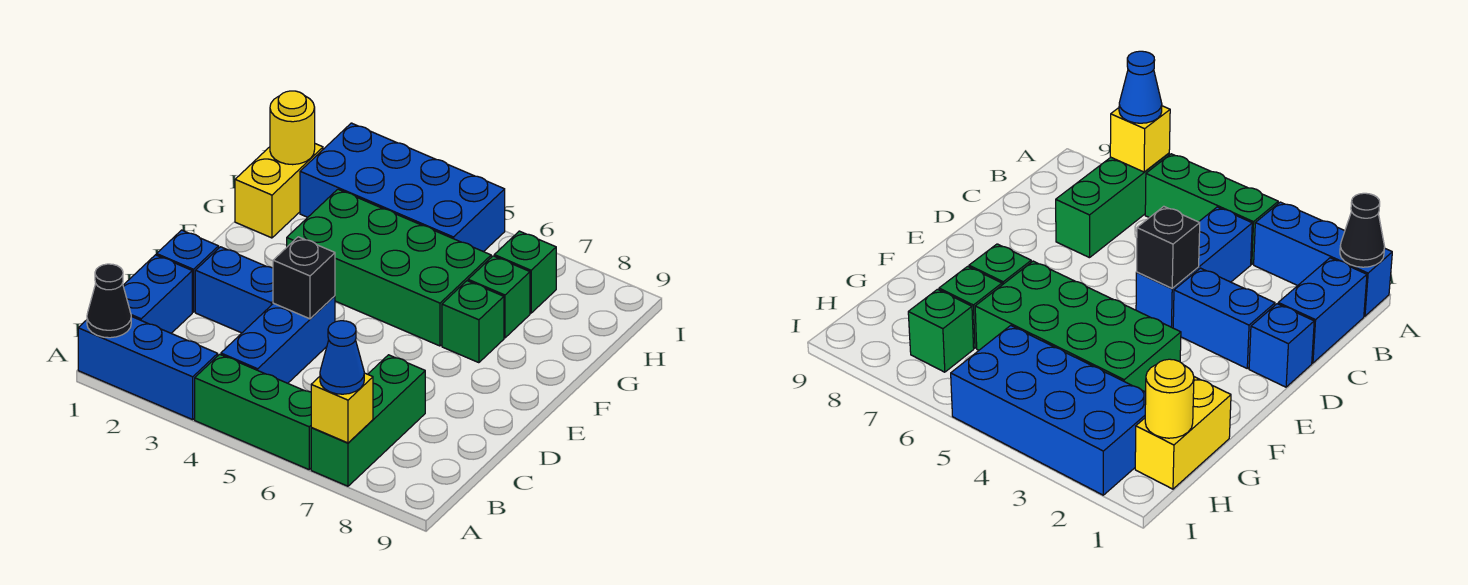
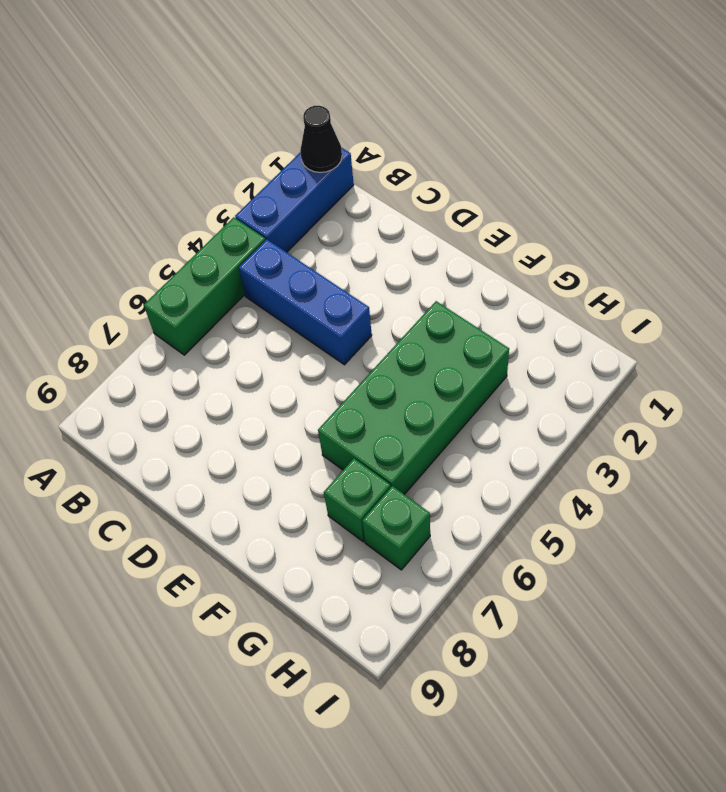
none -> green 1x3 brick [311,355,425,486]
none -> blue 1x2 brick [123,255,192,333]
none -> blue 1x1 brick [157,230,219,312]

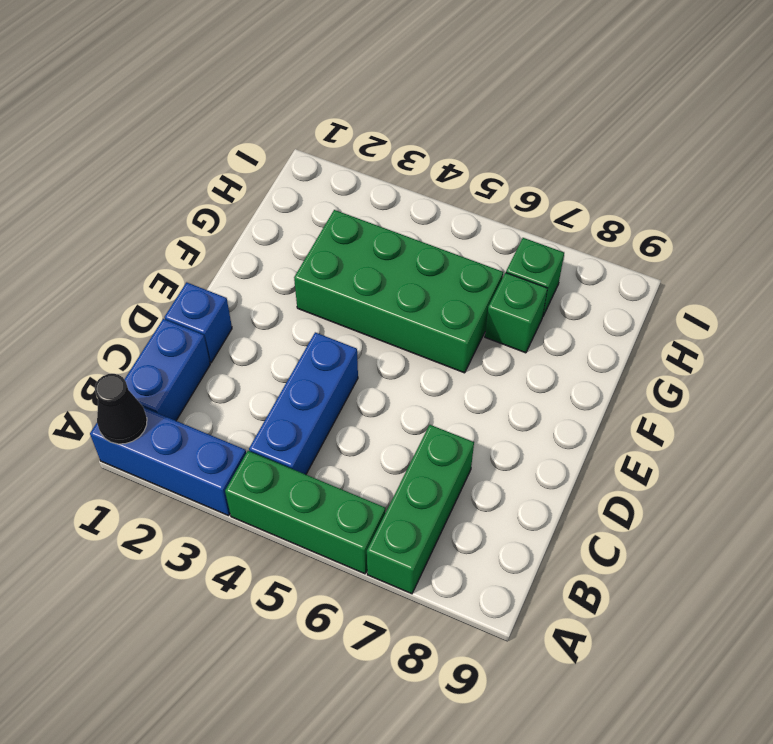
none -> blue 1x2 brick [195,247,273,333]
none -> green 1x1 brick [442,281,504,363]
none -> yellow 1x2 brick [235,144,323,238]

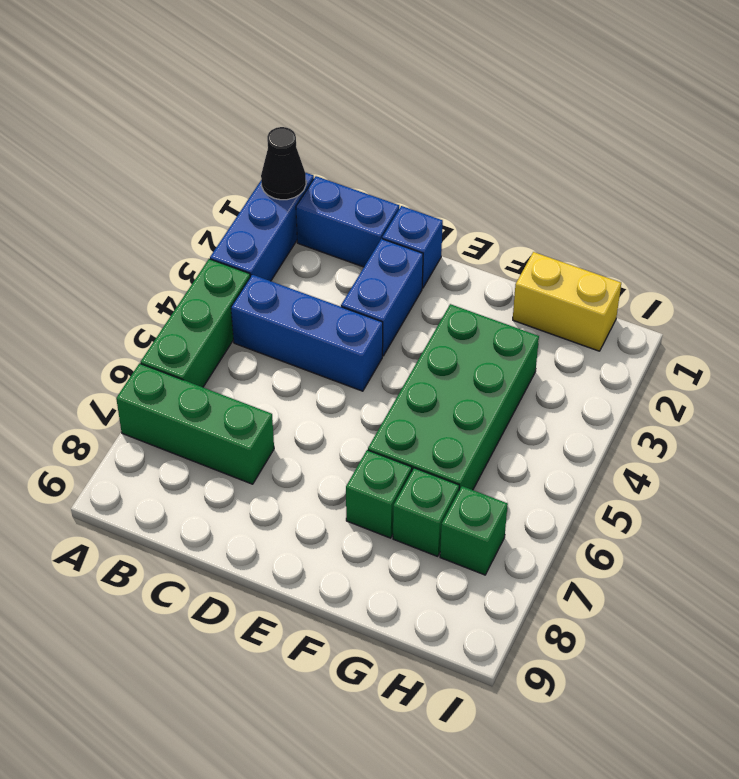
none -> blue 2x4 brick [300,123,505,252]
none -> yellow 1x1 brick [311,373,373,443]
none -> black 1x1 brick [273,237,335,319]

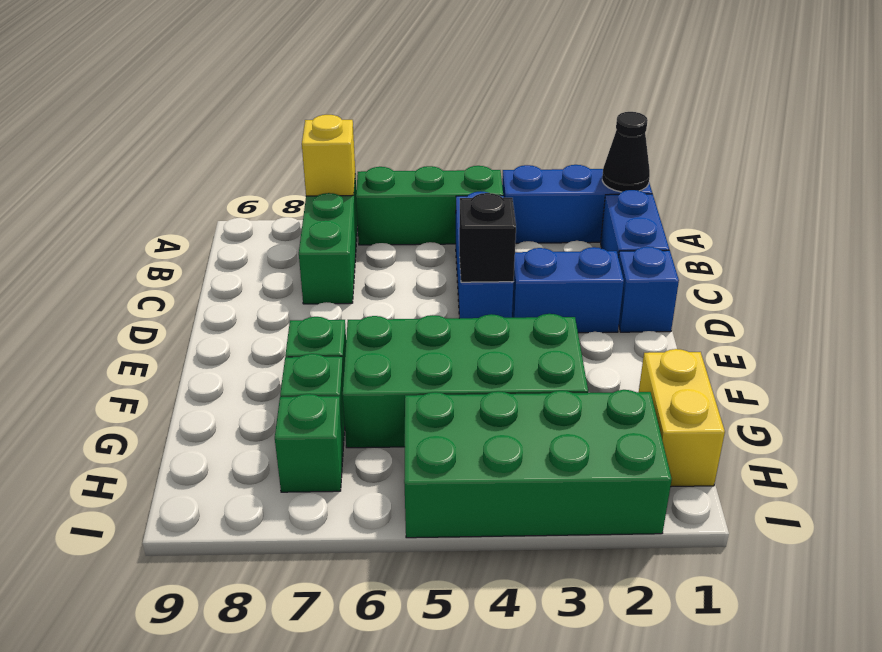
green 2x4 brick [404,390,672,538] -> blue 2x4 brick [300,123,505,252]
none -> yellow 1x1 round brick [270,91,315,165]
none -> blue 1x1 cone [320,321,364,394]

